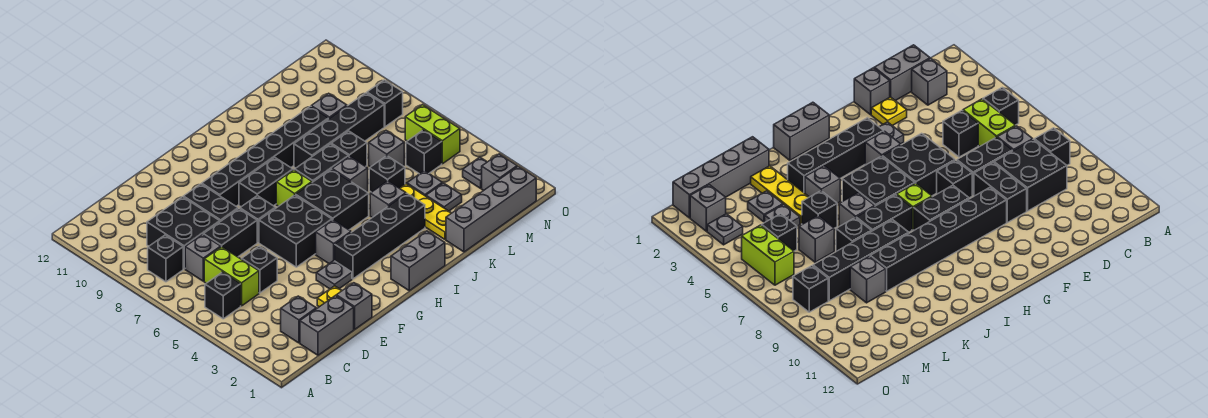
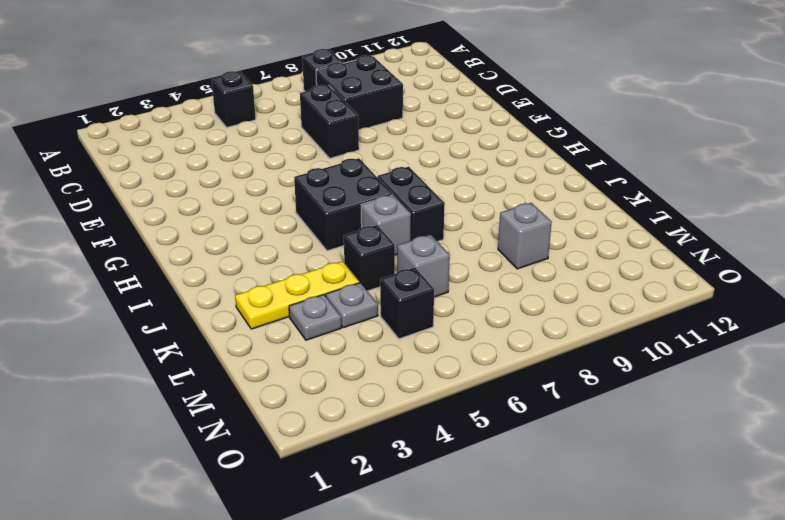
none -> grey 1x2 brick [300,296,354,355]
none -> grey 1x1 brick [281,296,316,343]
none -> lime 1x2 brick [204,247,259,306]
none -> grey 1x1 brick [185,234,221,281]

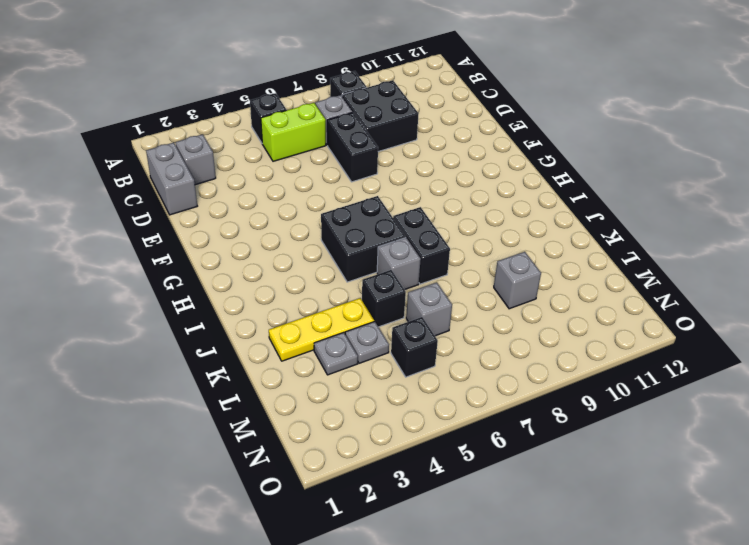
none -> black 1x1 brick [242,246,277,293]
none -> grey 1x1 brick [336,283,372,329]
none -> yellow 1x1 plate [317,286,342,307]
none -> black 1x2 brick [183,184,238,222]

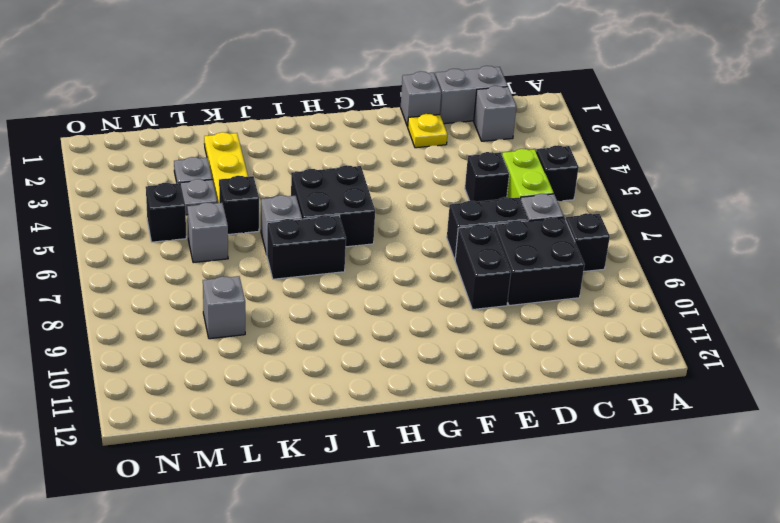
none -> grey 1x1 plate [316,261,352,289]
none -> black 2x2 brick [259,195,332,267]
none -> black 1x1 brick [240,196,276,242]
none -> black 1x6 brick [202,106,329,206]

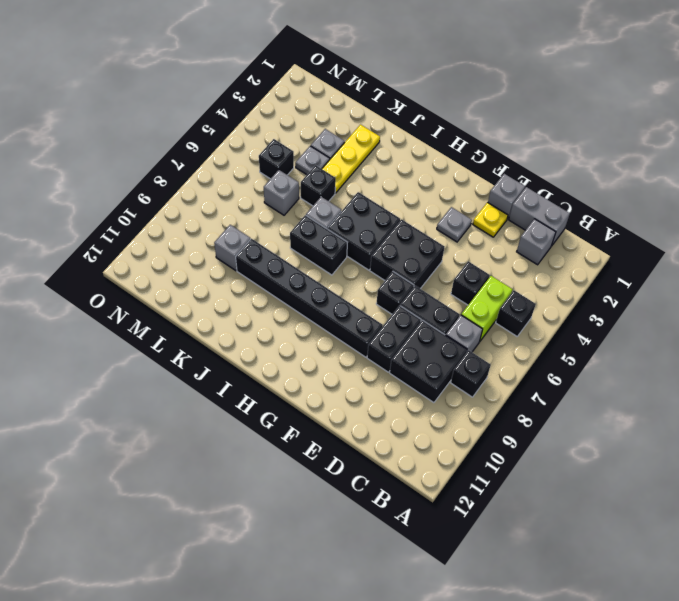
none -> black 1x4 brick [335,193,425,279]
none -> grey 1x1 brick [316,220,351,264]
none -> black 1x2 brick [239,157,293,207]
none -> grey 1x2 brick [391,231,445,291]

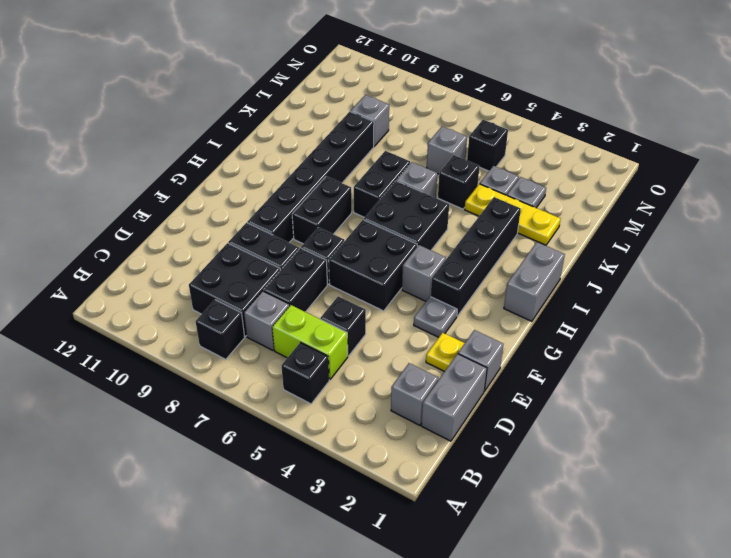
none -> lime 1x1 brick [276,170,312,206]
none -> grey 1x1 brick [370,181,406,218]
none -> black 1x4 brick [294,93,384,168]
none -> grey 1x4 brick [446,166,536,252]

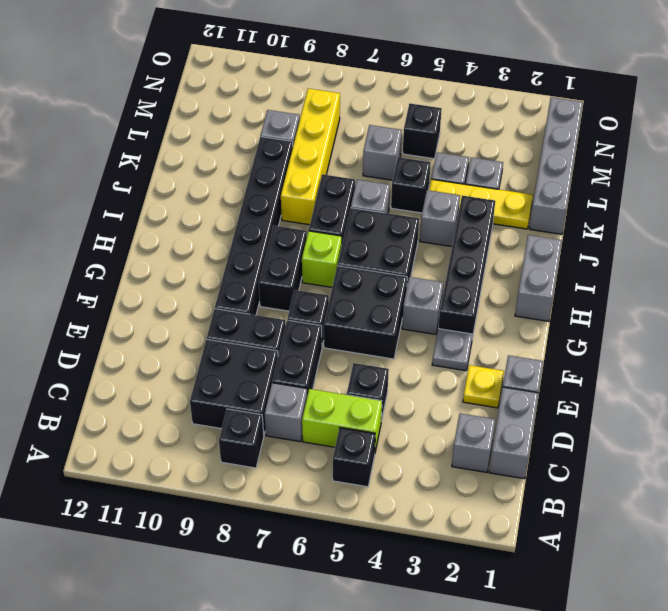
yellow 1x4 brick [281,89,340,225] -> black 1x4 brick [294,93,384,168]
none -> black 1x1 brick [331,131,367,166]
none -> grey 1x1 brick [482,154,517,190]
none -> grey 1x1 plate [463,157,487,188]
none -> lime 1x2 brick [405,105,460,164]

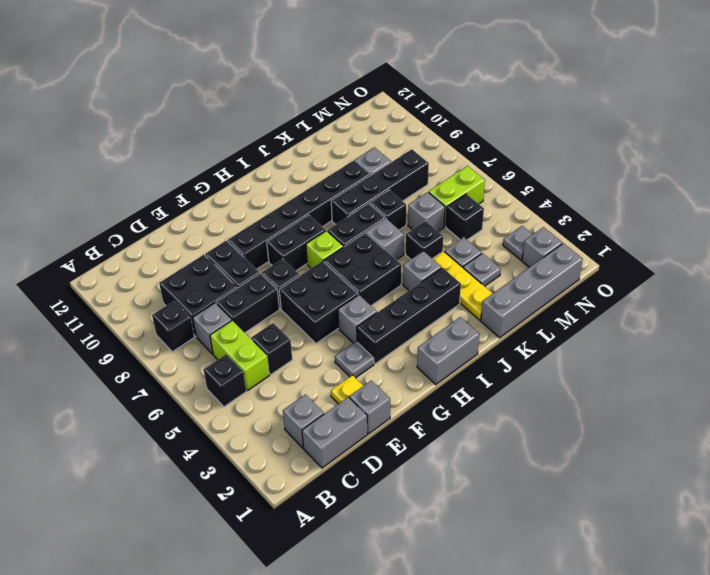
lime 1x2 brick [429,166,485,227] -> lime 1x2 brick turned to [405,105,460,164]
none -> black 1x1 brick [367,80,403,127]

